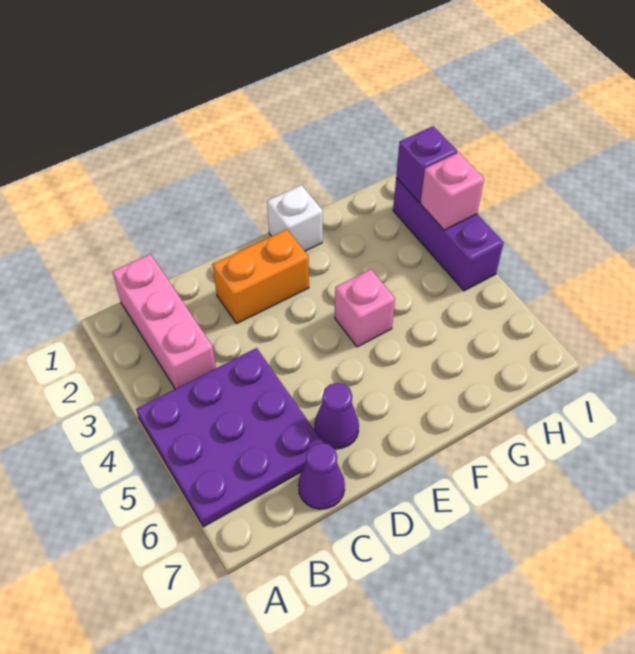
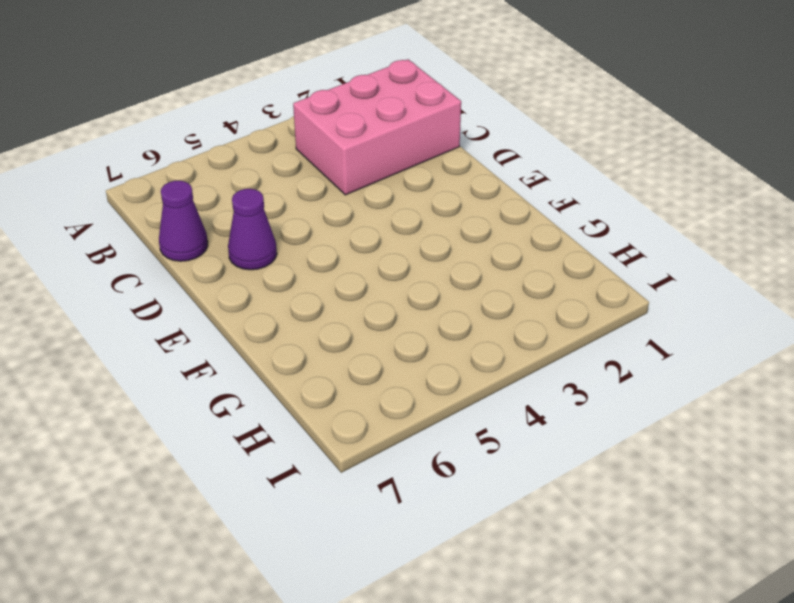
pink 2x3 brick [293,59,461,195] -> pink 1x3 brick [112,254,216,389]
none -> purple 3x3 plate [136,348,323,527]
none -> orange 1x2 brick [213,229,309,323]

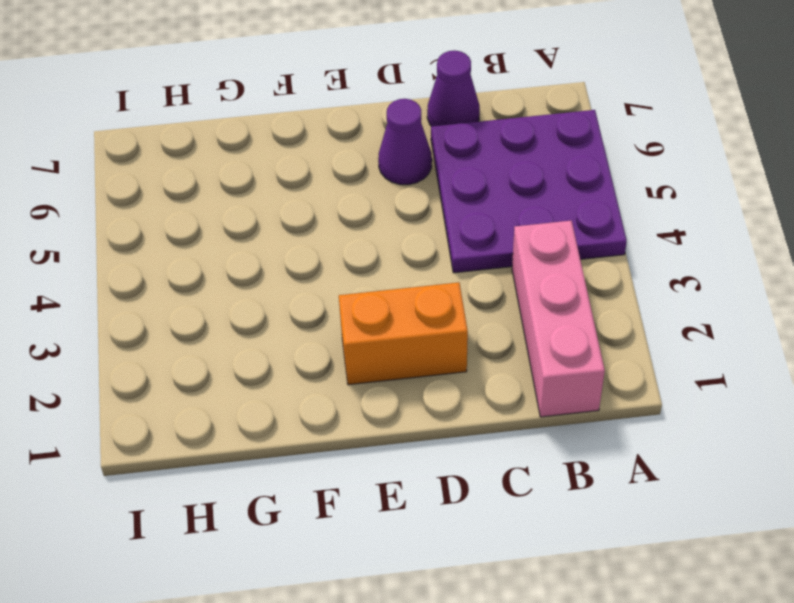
none -> white 1x1 brick [267,185,323,251]
none -> pink 1x1 brick [335,269,395,347]

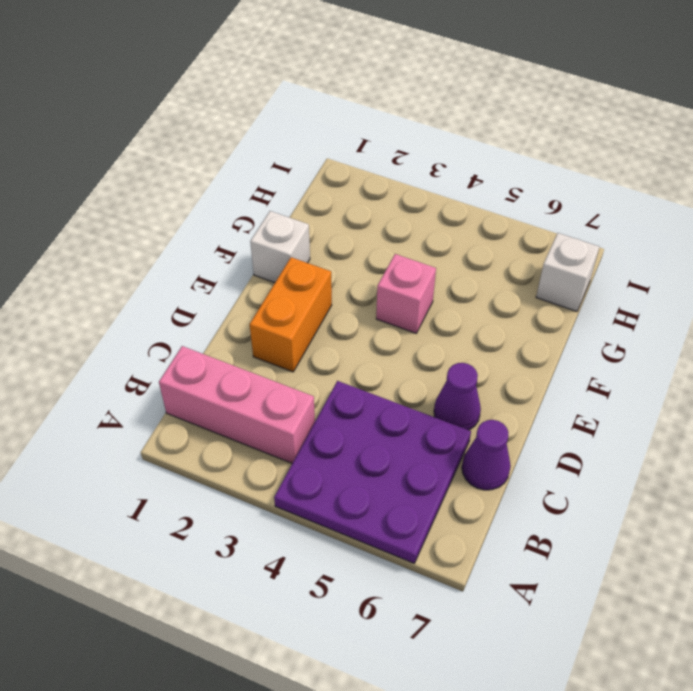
white 1x1 brick [536,233,599,311] -> none
none -> purple 1x3 brick [393,178,504,291]
none -> purple 1x1 brick [396,126,458,202]

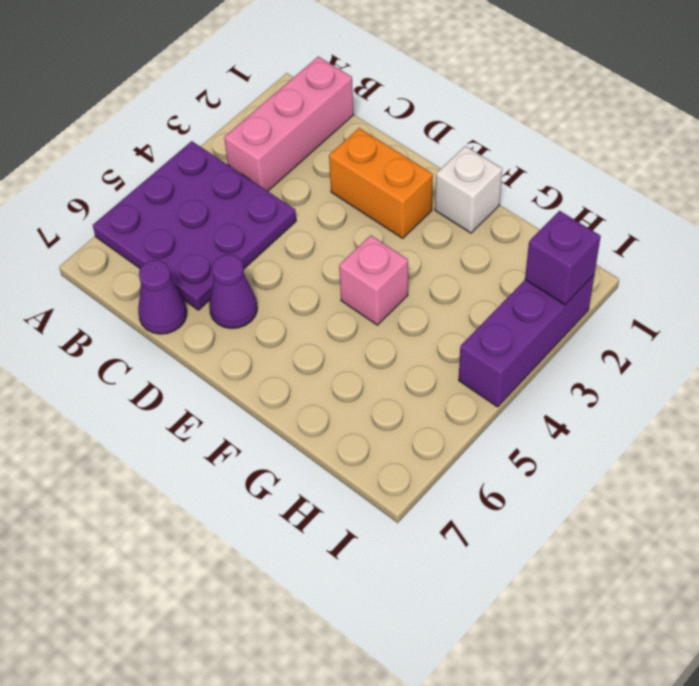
none -> pink 1x1 brick [420,153,484,230]

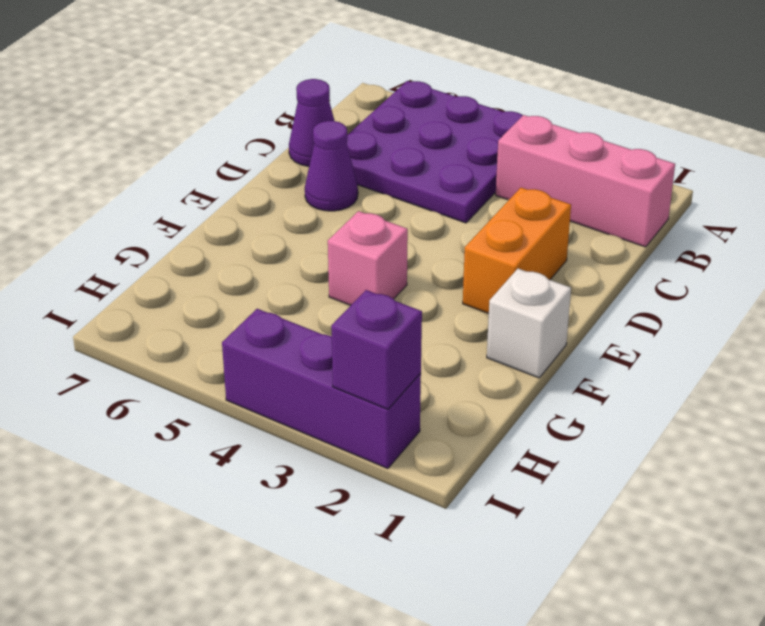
none -> pink 1x1 brick [420,153,484,230]

